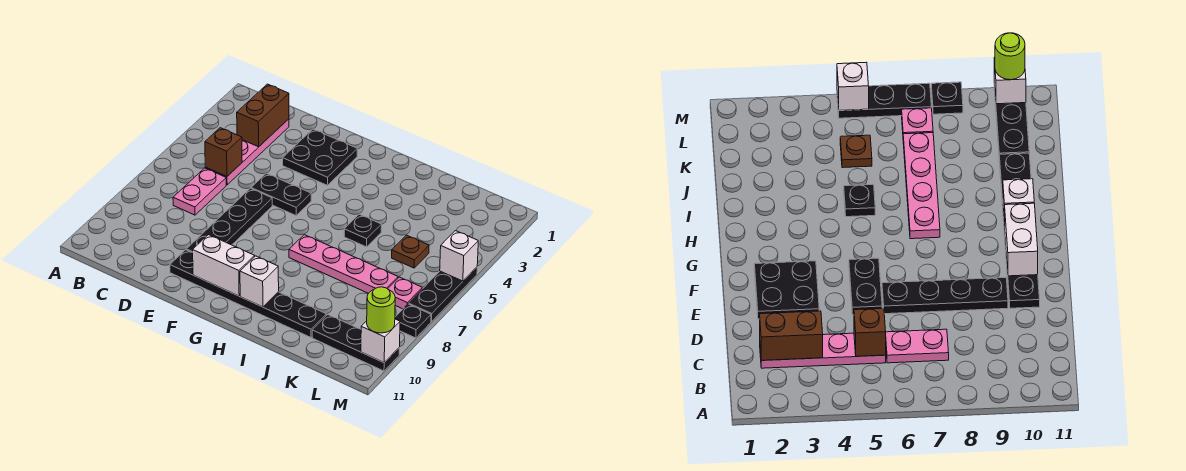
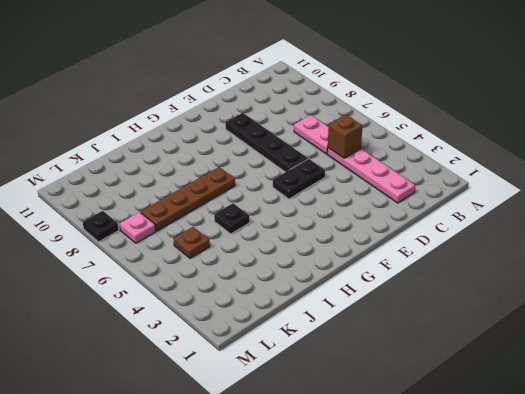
brown 1x4 plate [141,167,235,231] -> pink 1x4 plate [289,235,398,293]
none -> black 2x2 plate [283,129,358,185]
none -> black 1x6 plate [170,250,326,337]
none -> black 1x3 plate [312,315,400,371]

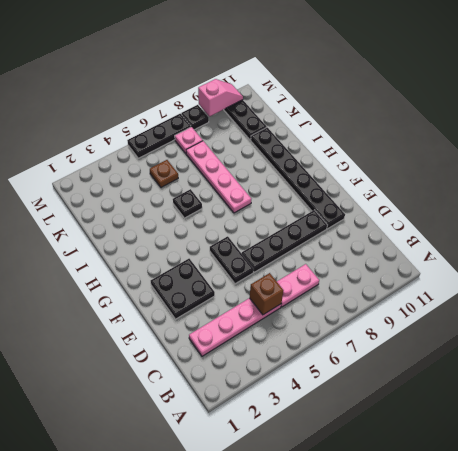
pink 1x2 slope [198,79,243,116] -> white 1x1 brick [361,319,400,363]
none -> brown 1x2 brick [237,84,289,147]
none -> white 1x2 brick [193,235,255,296]
none -> white 1x1 brick [240,256,279,307]

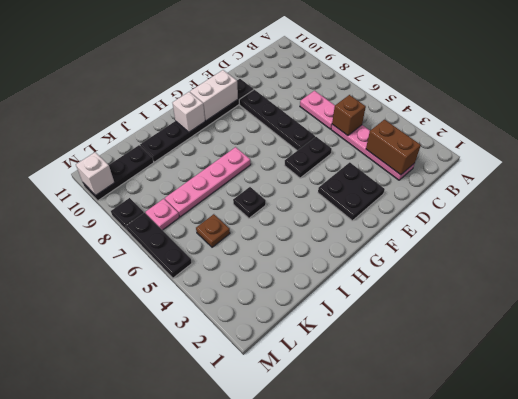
none -> white 1x1 brick [440,231,478,281]
none -> lime 1x1 round brick [367,287,395,333]

